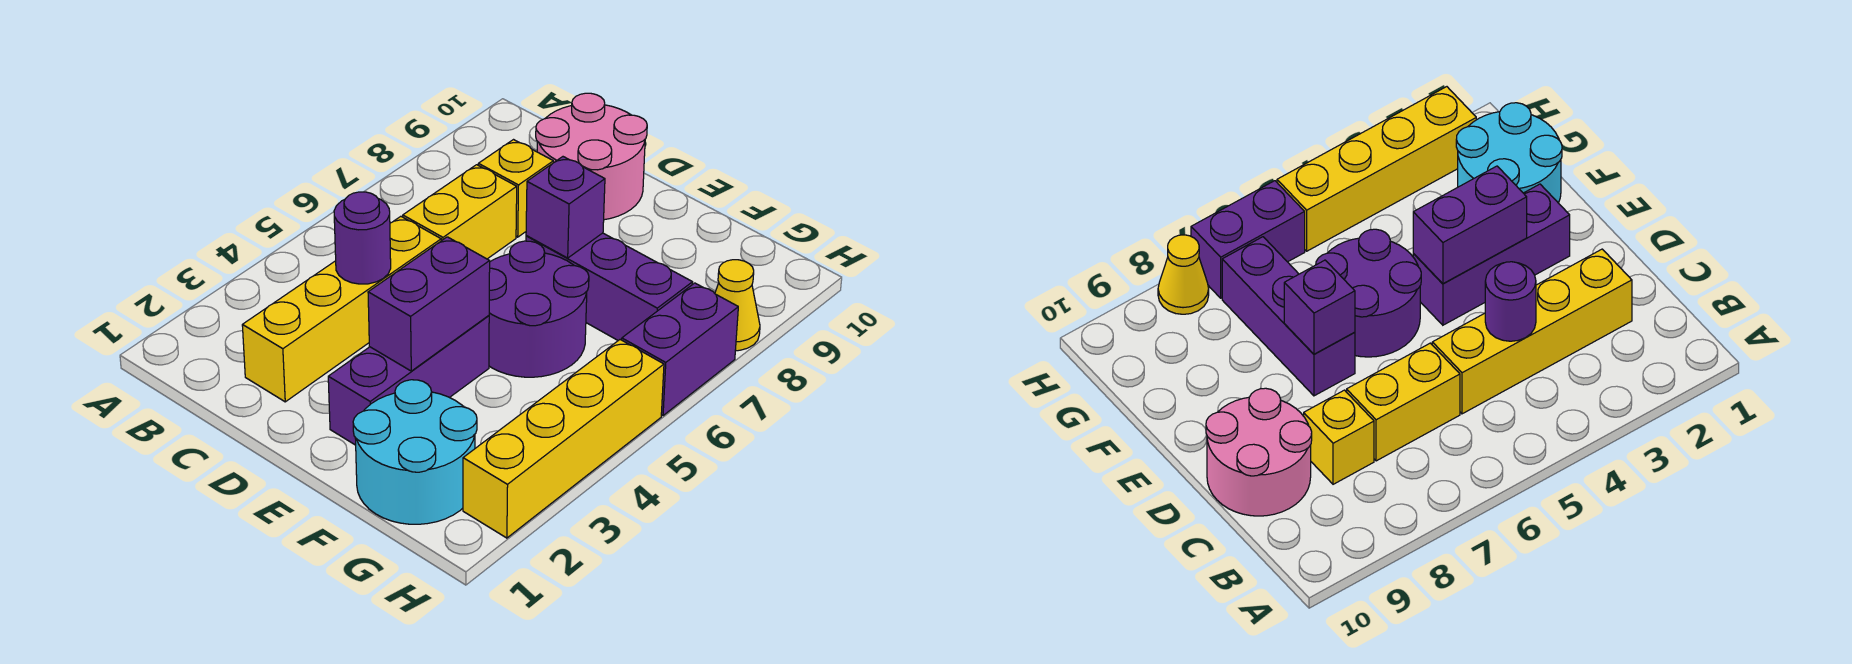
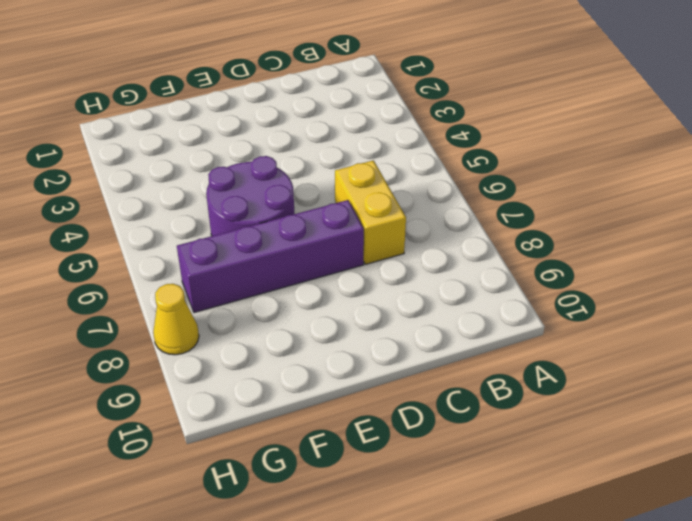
purple 1x4 brick [177,200,364,313] -> purple 1x3 brick [526,233,693,340]
none -> yellow 1x4 brick [242,216,441,402]
none -> yellow 1x1 brick [478,140,553,237]
none -> pink 2x2 round brick [536,93,647,220]

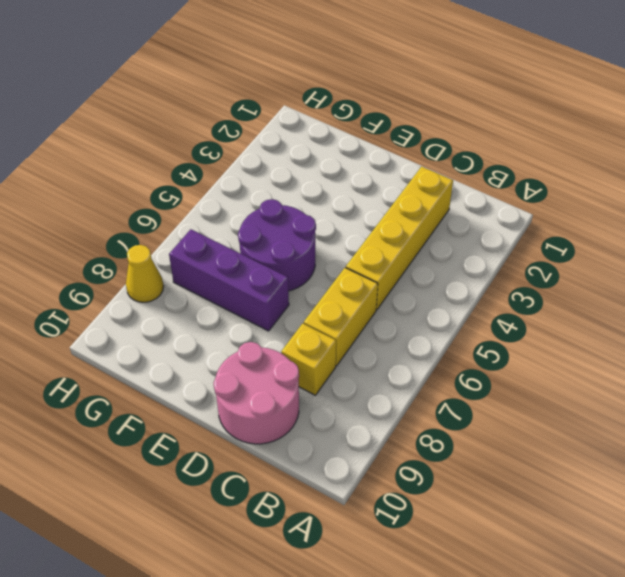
none -> purple 1x3 brick [328,316,489,445]
none -> cyan 2x2 round brick [353,380,477,524]
none -> yellow 1x4 brick [463,340,664,538]

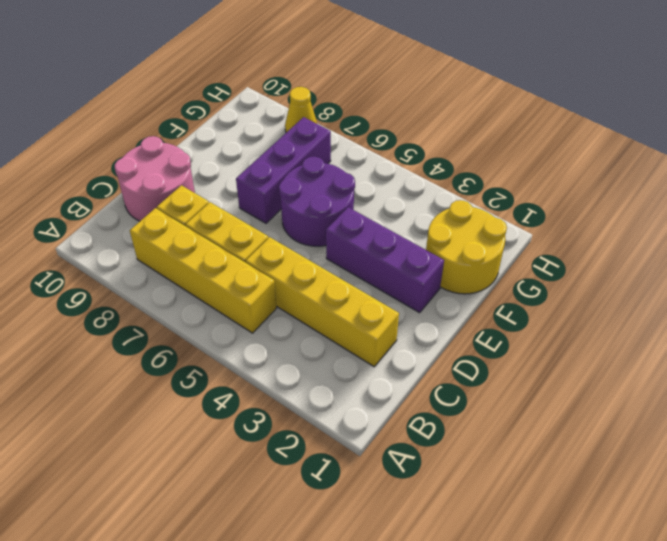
yellow 1x4 brick [130,208,276,333] -> yellow 1x4 brick moved to [463,340,664,538]
yellow 2x2 round brick [426,200,507,294] -> cyan 2x2 round brick [353,380,477,524]
none -> purple 1x2 brick [622,283,738,416]
none -> purple 1x1 round brick [334,192,391,284]
none -> purple 1x2 brick [368,237,490,371]

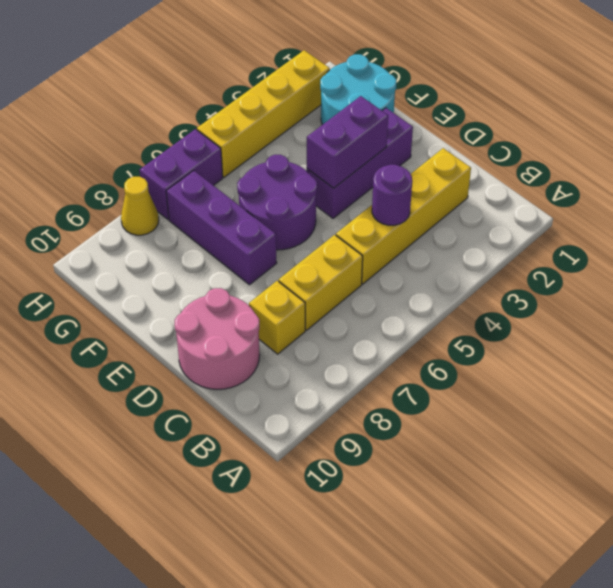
none -> purple 1x1 brick [526,157,605,258]

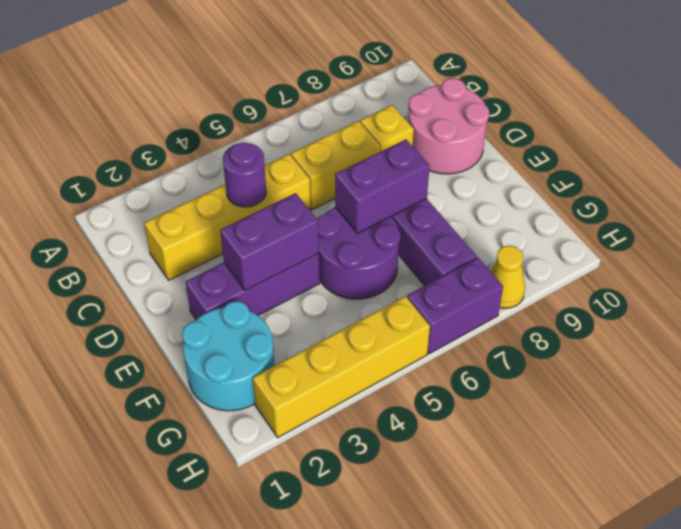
purple 1x2 brick [335,139,430,233] -> purple 1x1 brick [526,157,605,258]

